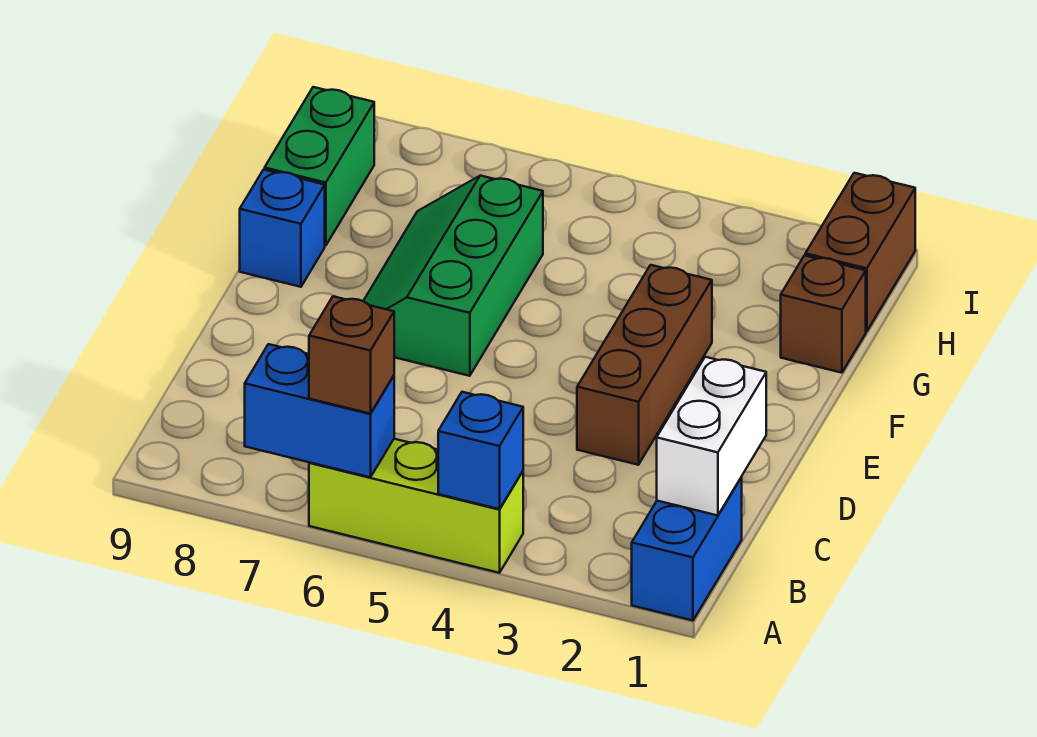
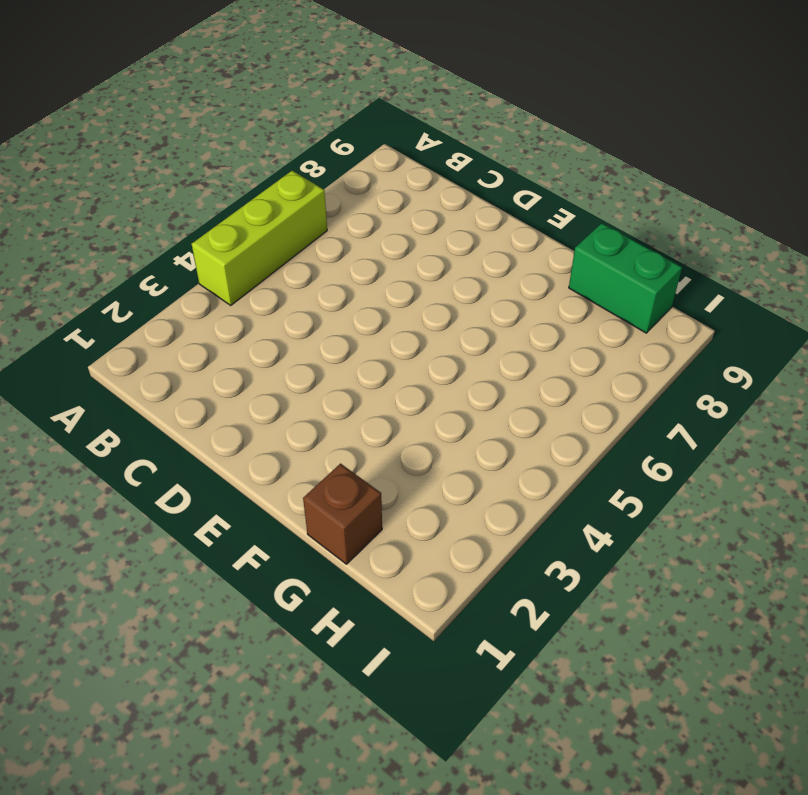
none -> blue 1x2 brick [632,477,742,620]
none -> brown 1x3 brick [577,265,712,465]
none -> green 2x3 slope [364,176,543,376]

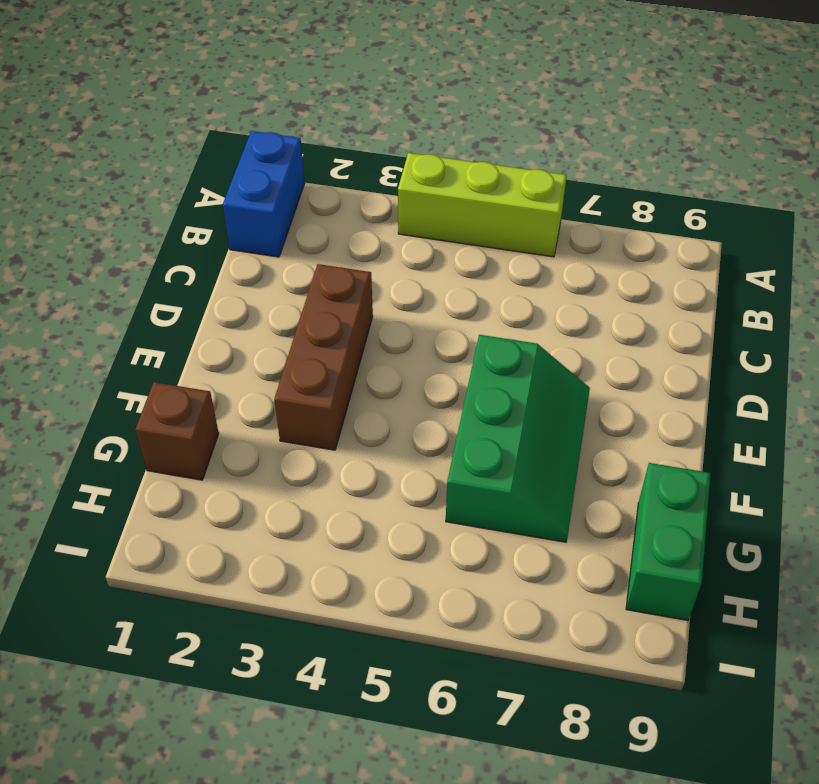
none -> blue 1x1 brick [240,170,325,287]
none -> brown 1x2 brick [805,173,915,331]
none -> blue 1x1 brick [438,392,523,509]

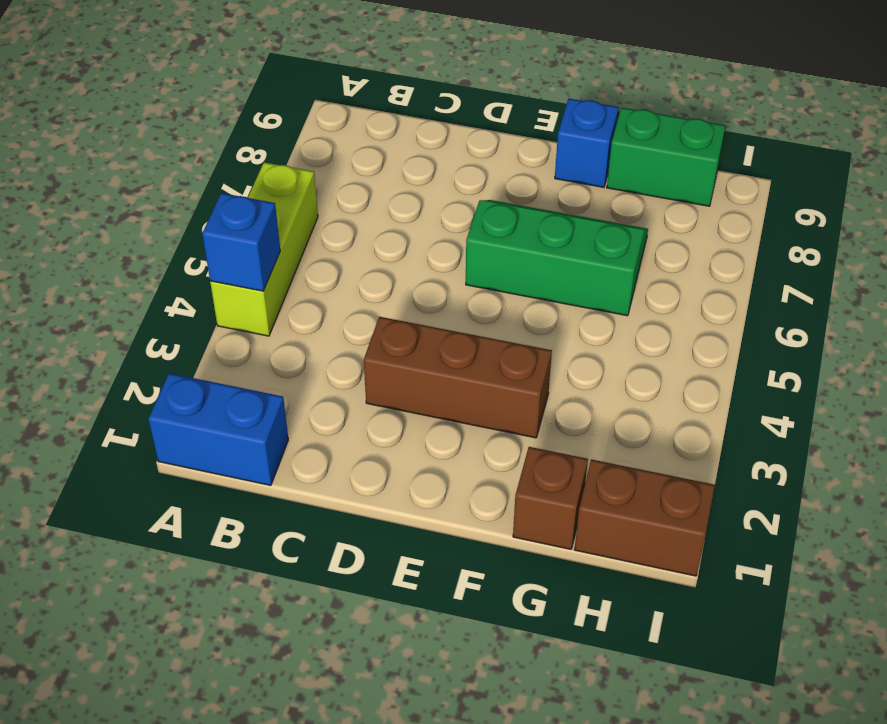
none -> blue 1x2 brick [245,344,394,477]
none -> white 1x2 brick [657,357,766,516]
none -> brown 1x1 brick [309,296,394,414]

